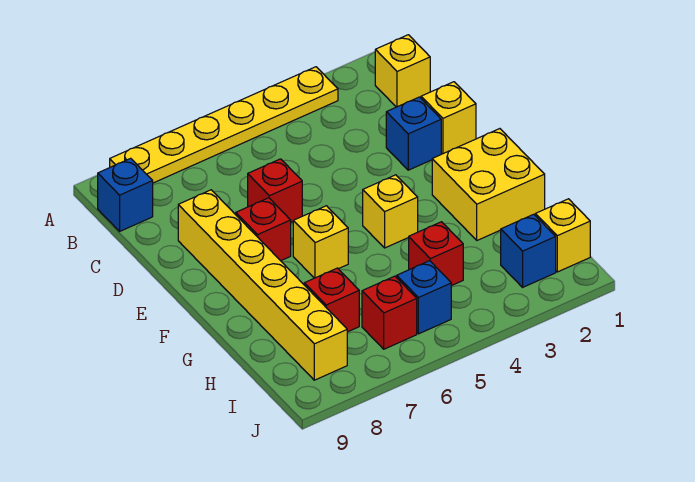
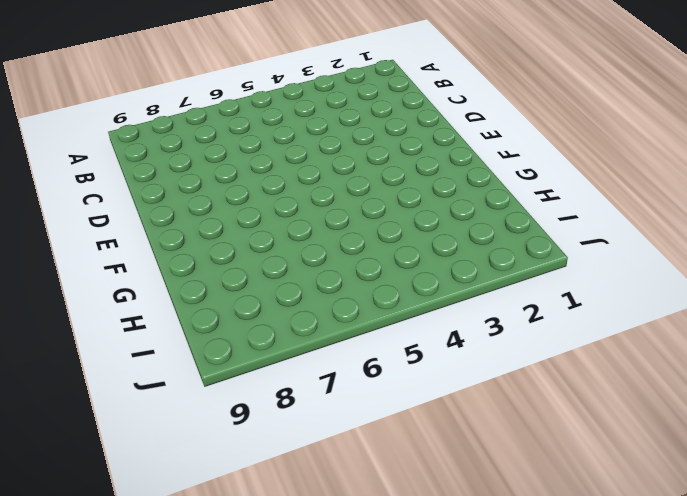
none -> yellow 1x6 plate [110,67,338,183]
none -> yellow 1x1 brick [375,35,430,107]
none -> blue 1x1 brick [98,158,153,231]

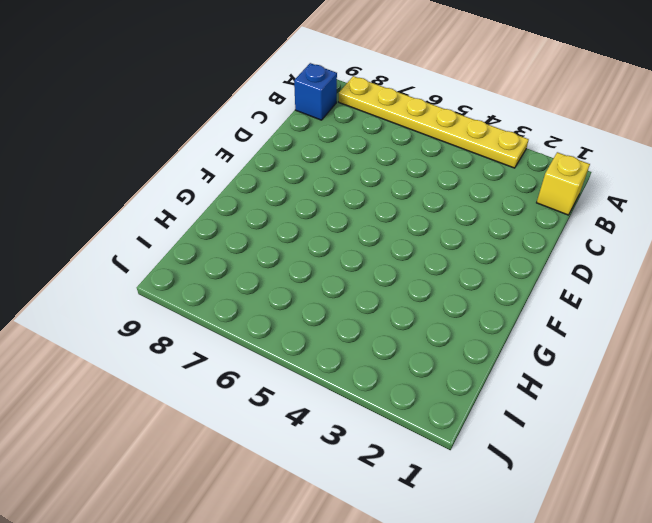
none -> yellow 1x1 brick [421,82,476,154]
none -> blue 1x1 brick [386,97,441,170]
none -> red 1x1 brick [248,159,302,222]

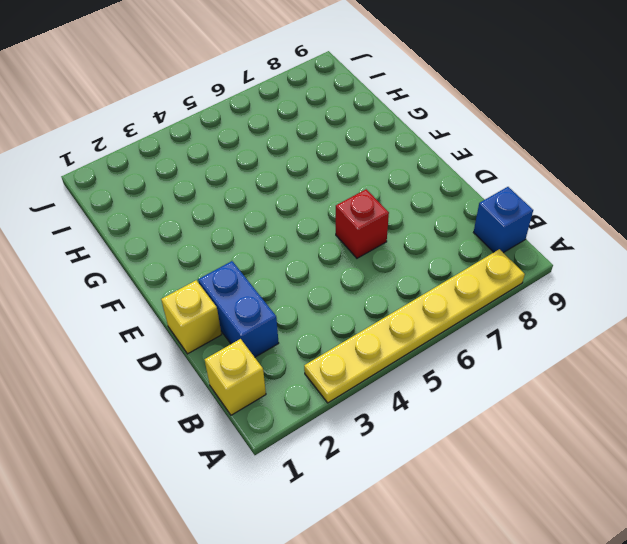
blue 1x2 brick [198,261,279,357] -> blue 1x1 brick [386,97,441,170]
none -> yellow 1x6 brick [178,190,347,380]
none -> red 1x1 brick [236,198,291,261]
none -> yellow 2x2 brick [432,129,545,240]

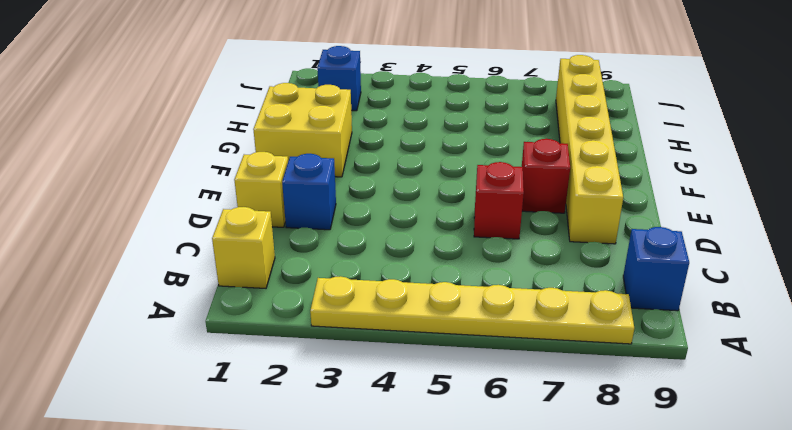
none -> yellow 1x1 brick [363,175,418,248]
none -> yellow 1x1 brick [293,206,348,278]
none -> red 1x1 brick [409,222,463,286]

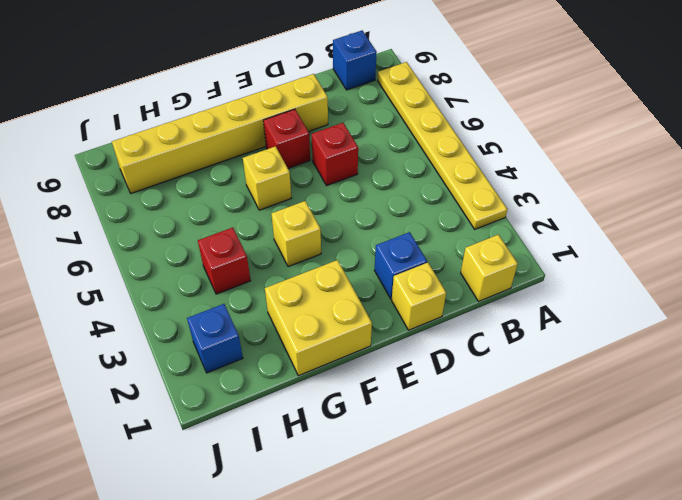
none -> red 1x1 brick [304,268,359,332]
none -> yellow 1x1 brick [535,199,590,272]
none -> blue 1x1 brick [397,261,451,334]

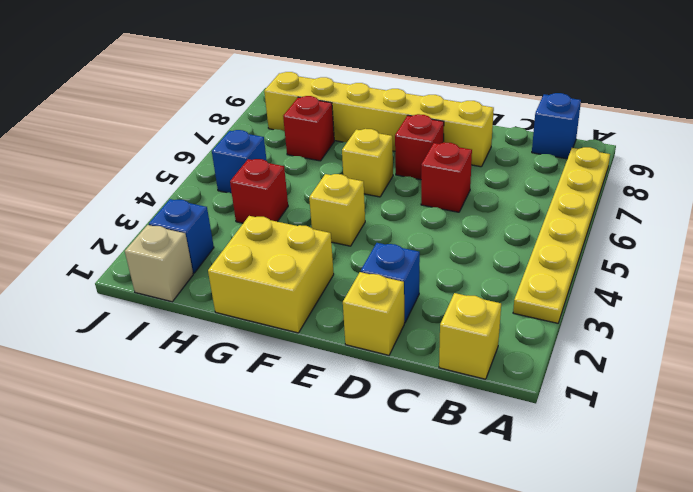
tan 1x1 brick [125,225,193,302] -> yellow 1x1 brick [535,199,590,272]
none -> red 1x1 brick [362,276,417,349]

